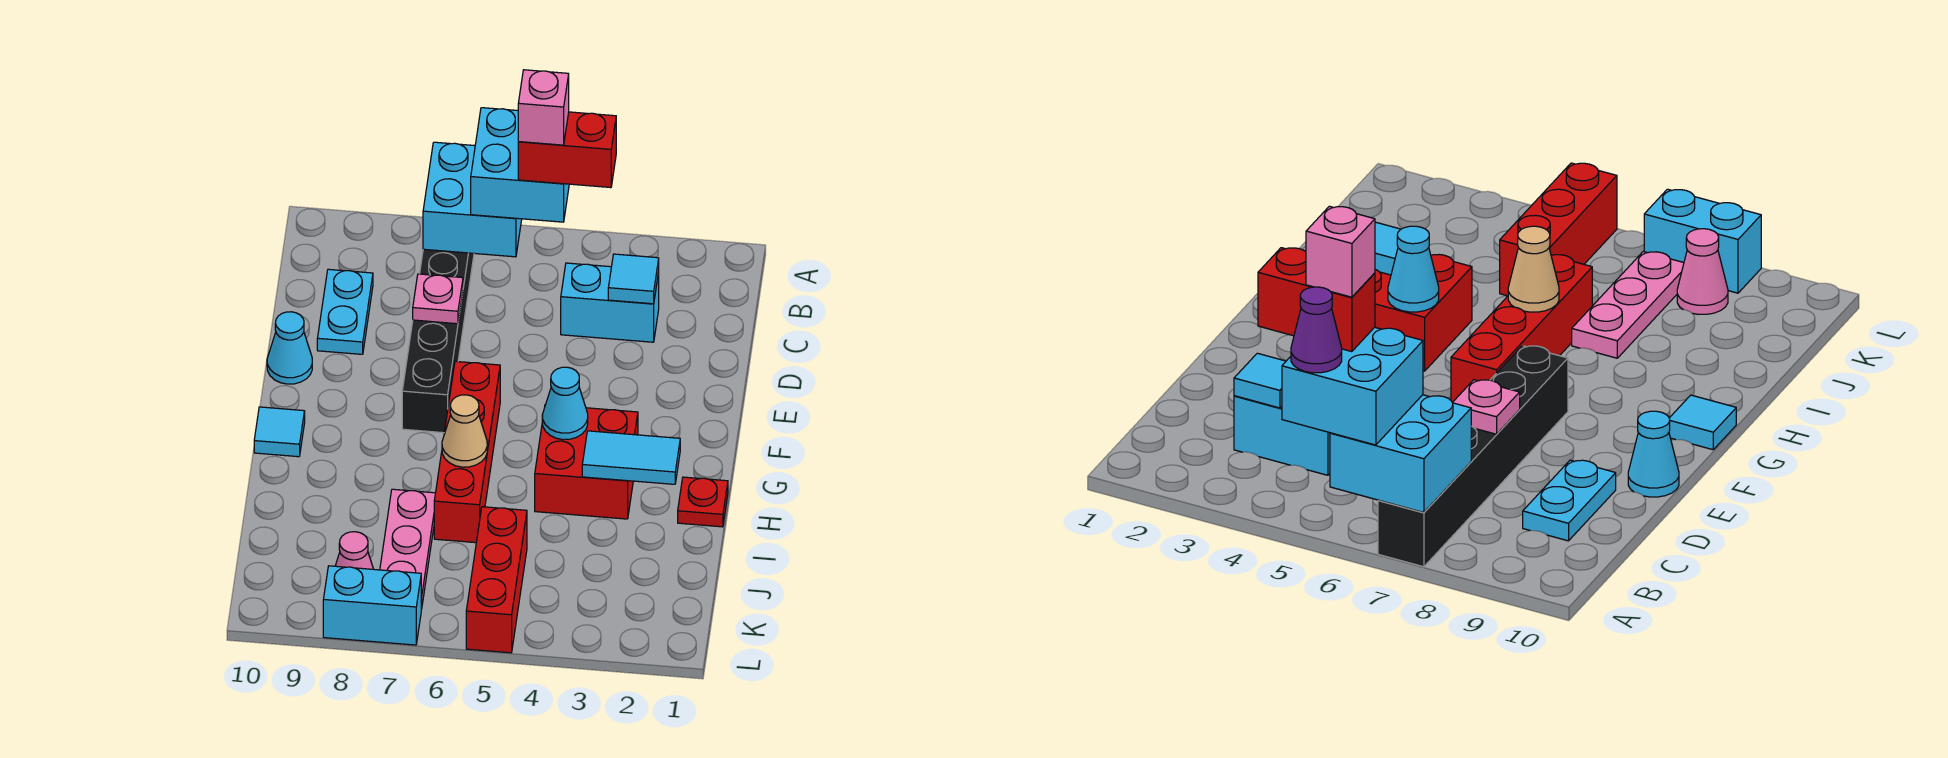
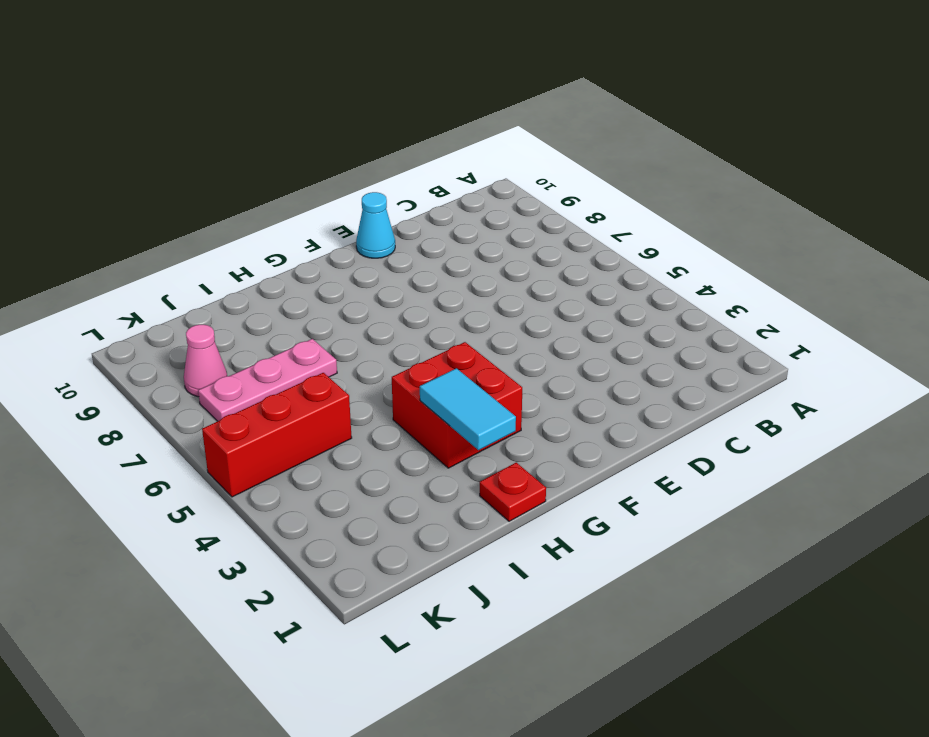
none -> black 1x6 brick [402,249,474,433]
none -> cyan 1x2 brick [561,263,659,342]
none -> cyan 1x2 plate [317,269,373,354]

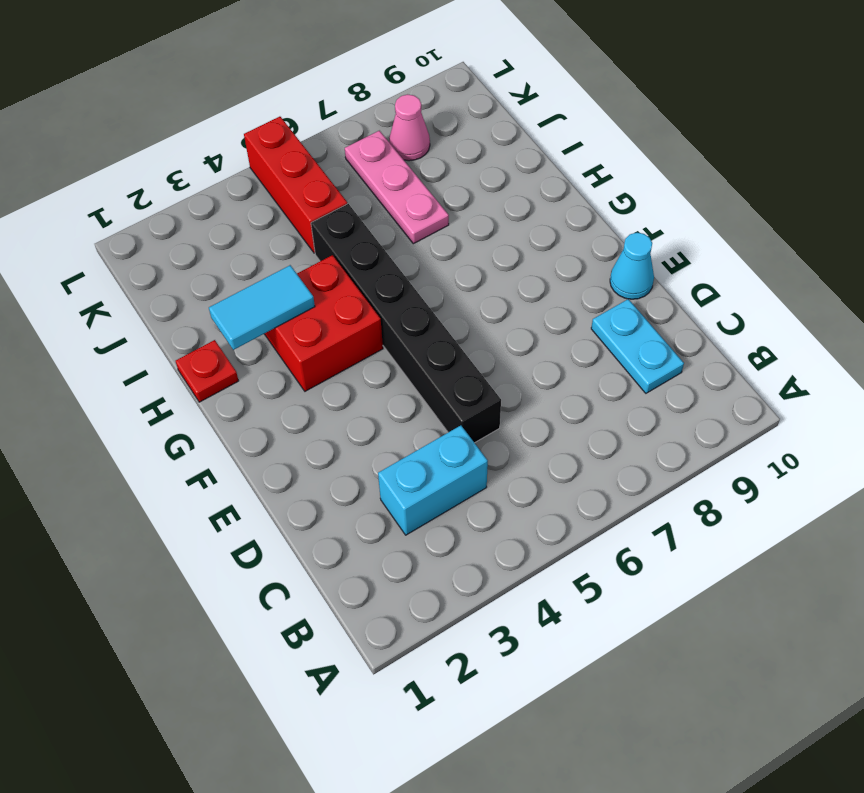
black 1x6 brick [311,204,501,443] -> black 1x6 brick moved to [402,249,474,433]
none -> red 1x4 brick [434,361,500,543]
none -> cyan 1x1 tile [254,407,305,457]
none -> cyan 1x2 brick [323,566,421,645]

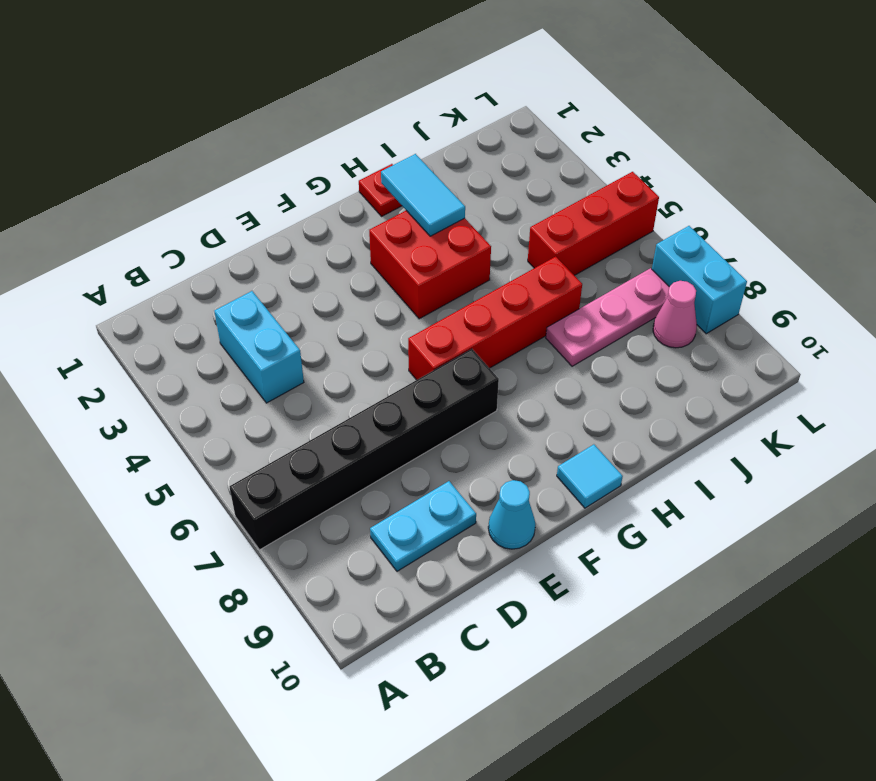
none -> cyan 2x2 brick [423,142,522,257]
none -> cyan 1x1 tile [608,254,659,304]
none -> pink 1x1 plate [413,274,463,324]

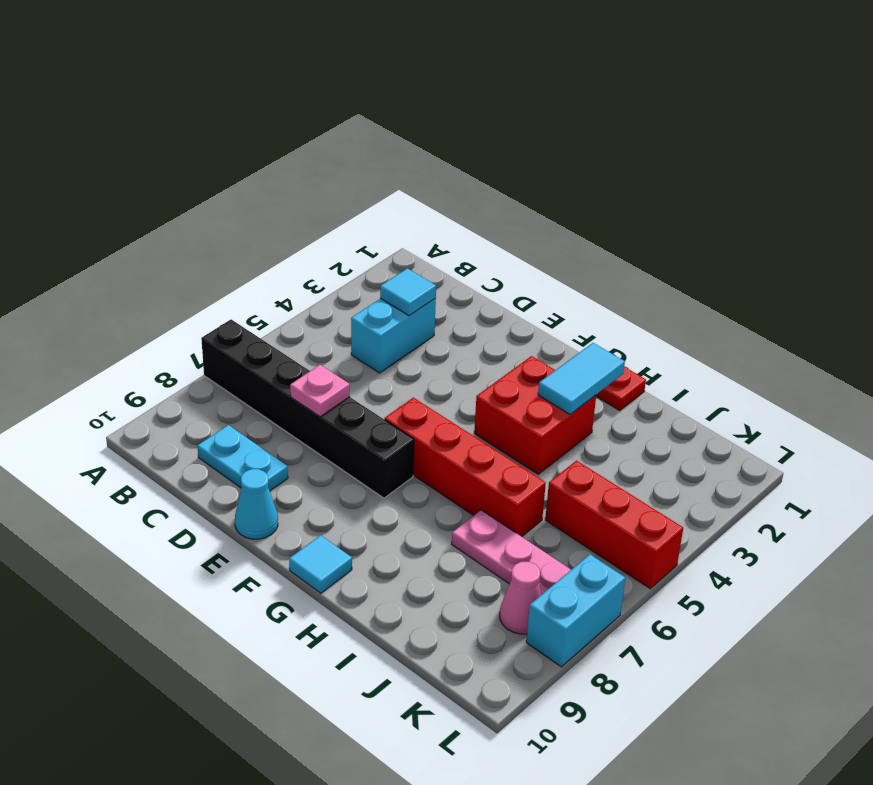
none -> cyan 2x2 brick [423,142,522,257]
none -> cyan 1x1 cone [542,367,588,440]
none -> tan 1x1 cone [442,395,487,467]

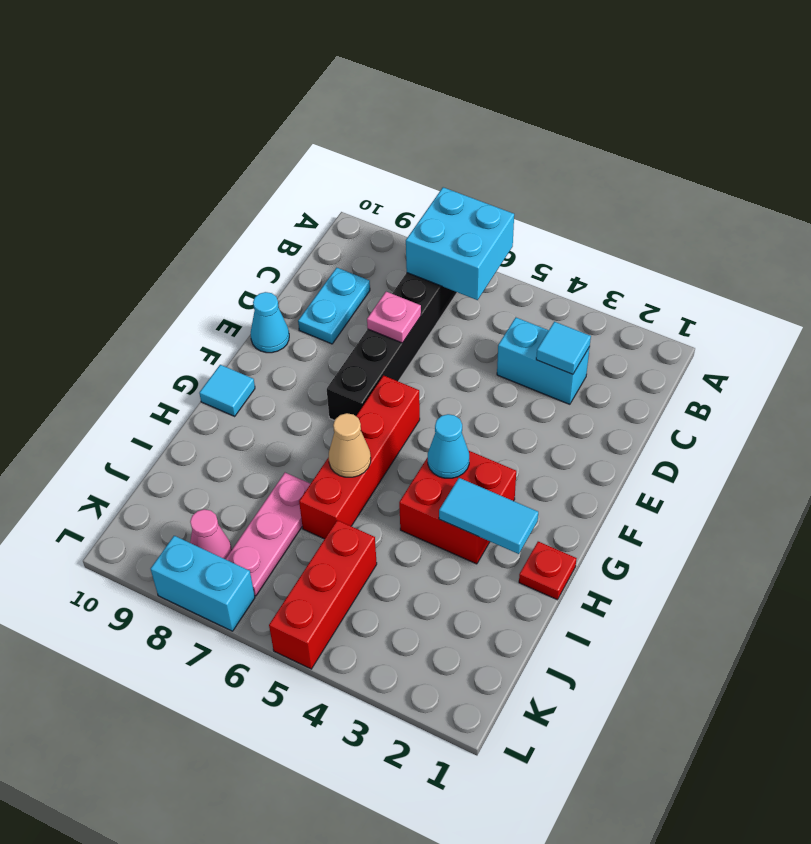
none -> cyan 2x2 brick [471,108,569,222]
none -> purple 1x1 cone [1291,287,1342,373]
none -> red 1x2 brick [518,112,616,188]

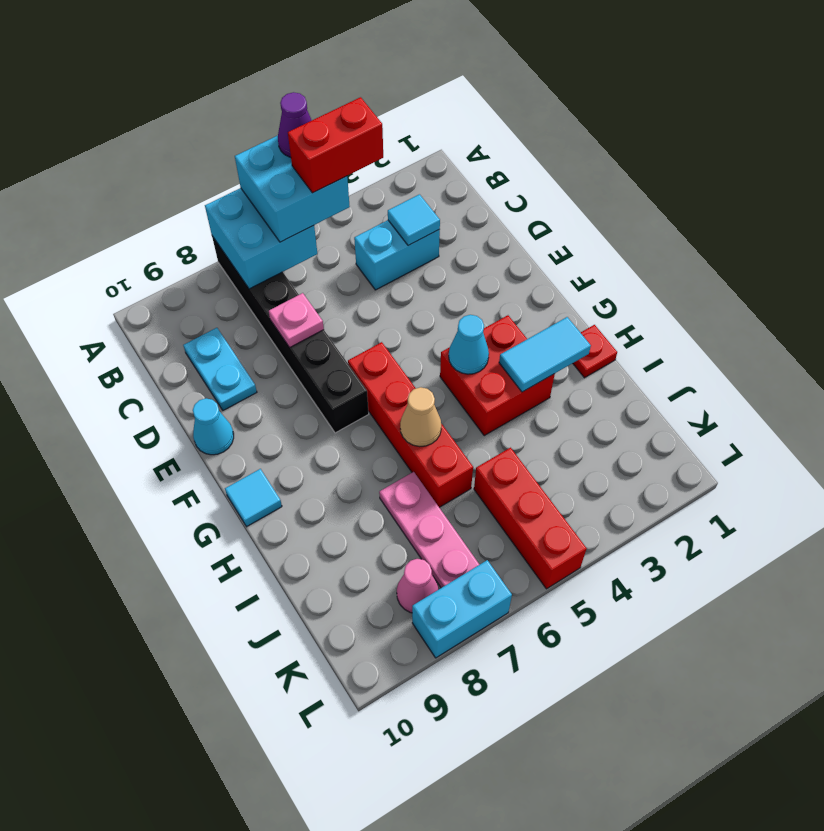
none -> pink 1x1 brick [518,70,569,145]

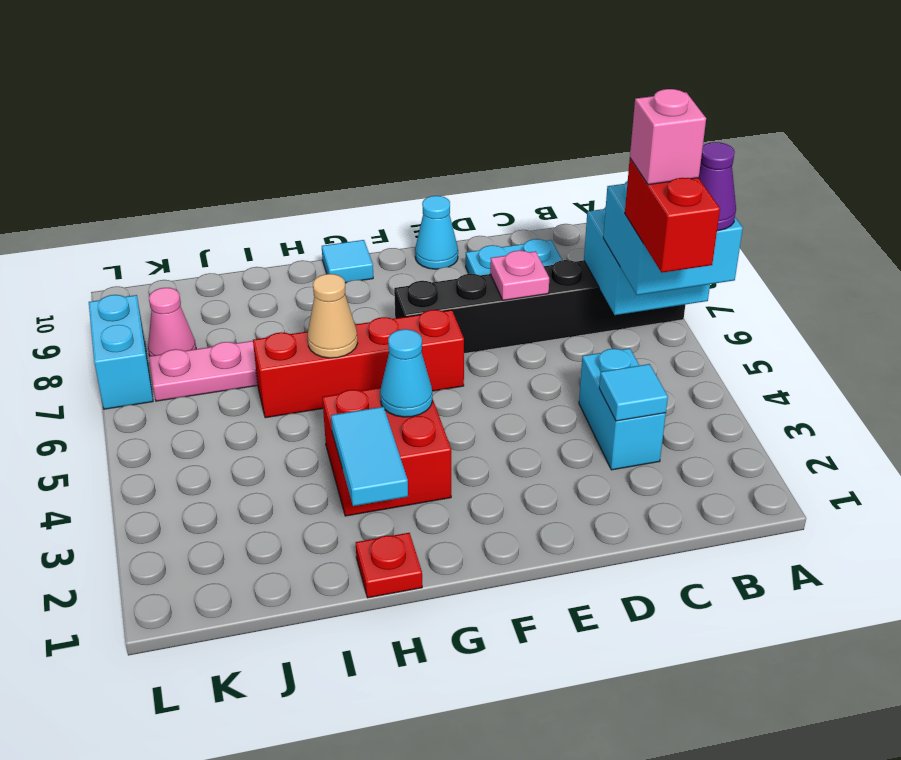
none -> red 1x3 brick [466,507,527,653]

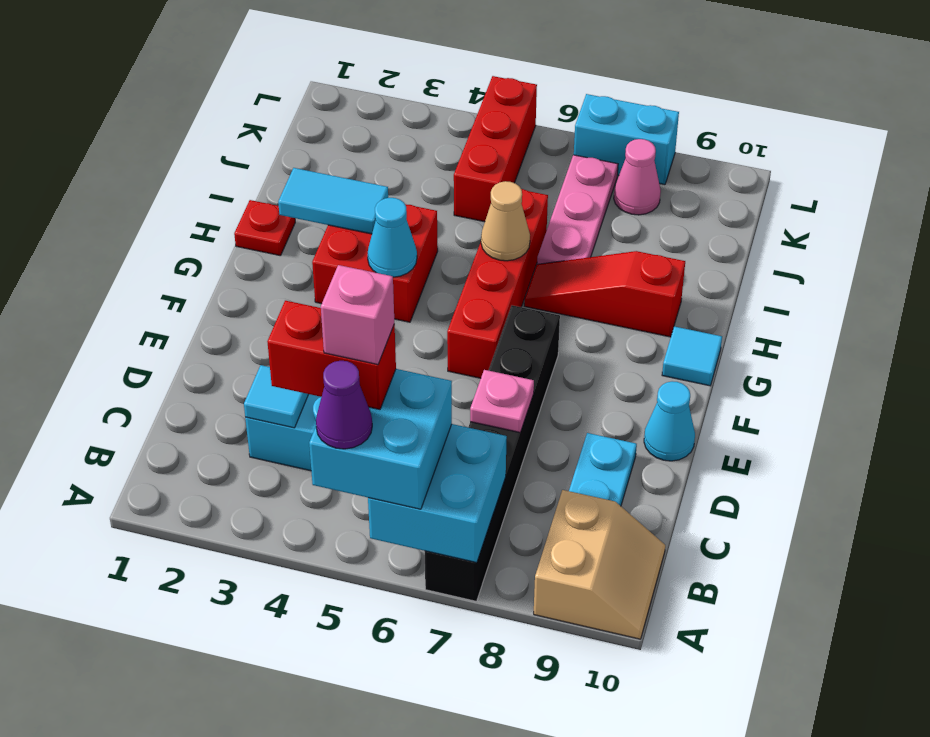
tan 2x2 slope [534,490,665,639] -> none
red 1x3 slope [524,251,685,337] -> none

